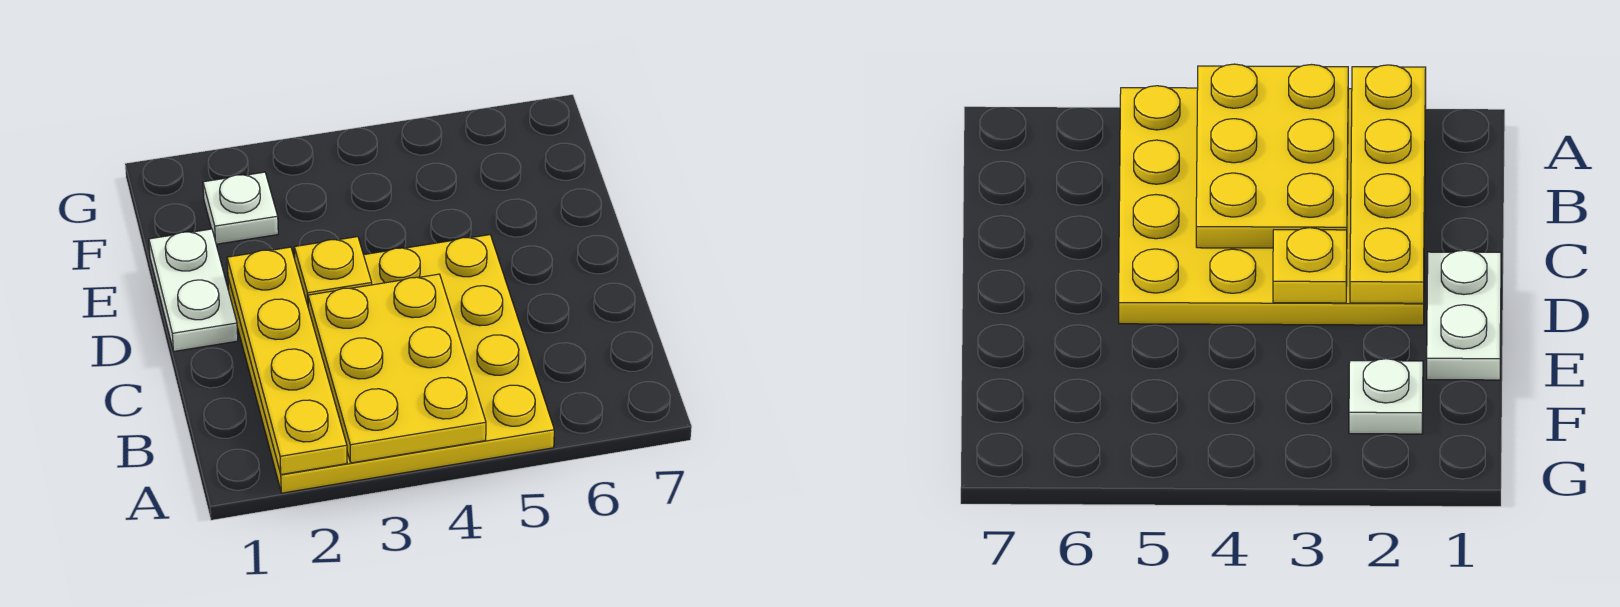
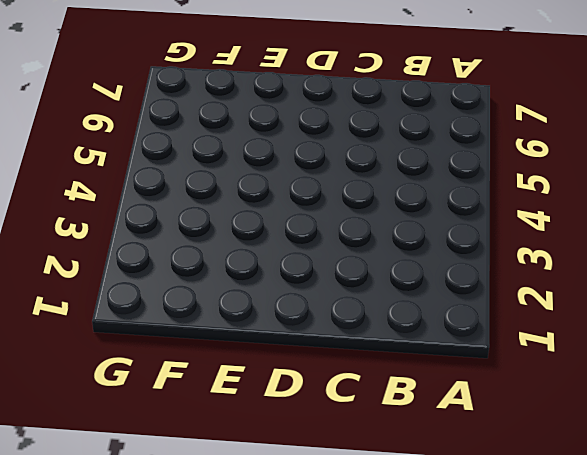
none -> yellow 4x4 plate [228,235,554,493]
none -> white 1x2 plate [149,229,238,351]

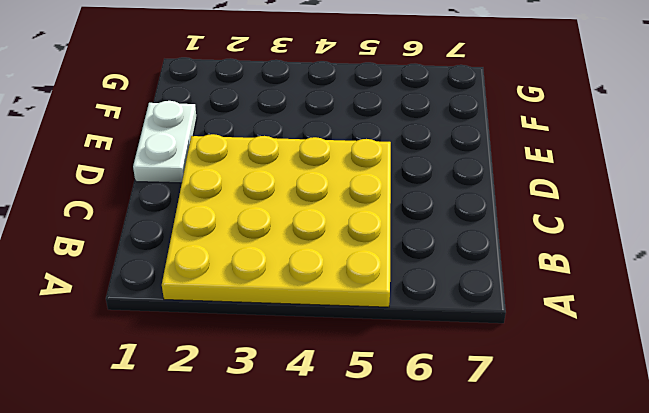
none -> white 1x1 plate [203,172,278,244]
none -> yellow 1x4 plate [227,247,347,475]

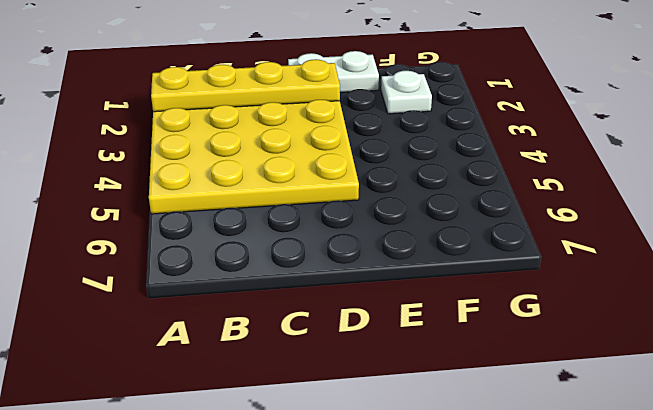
none -> yellow 2x3 plate [308,274,486,463]
none -> yellow 1x1 plate [294,237,372,305]

